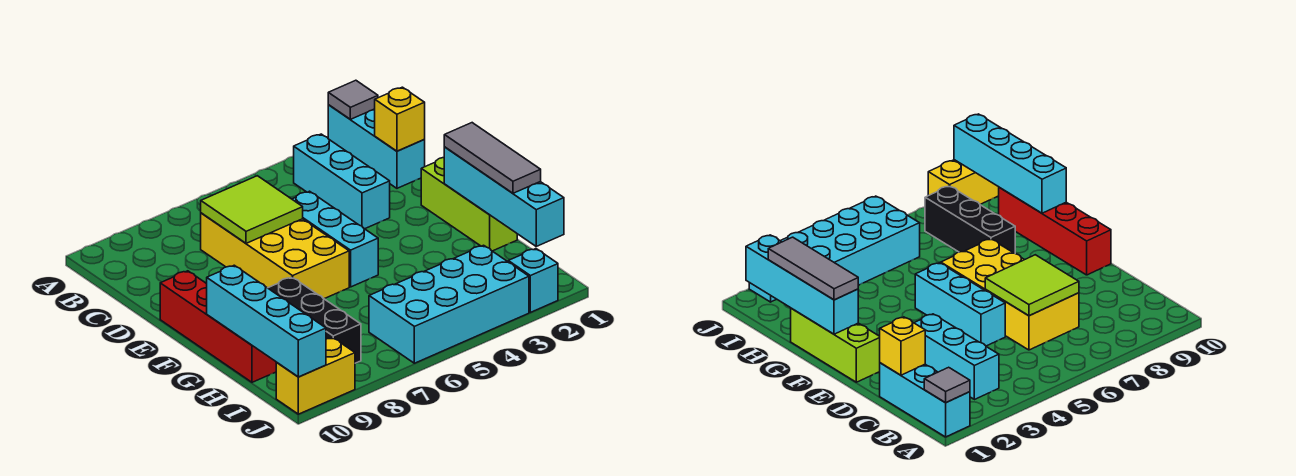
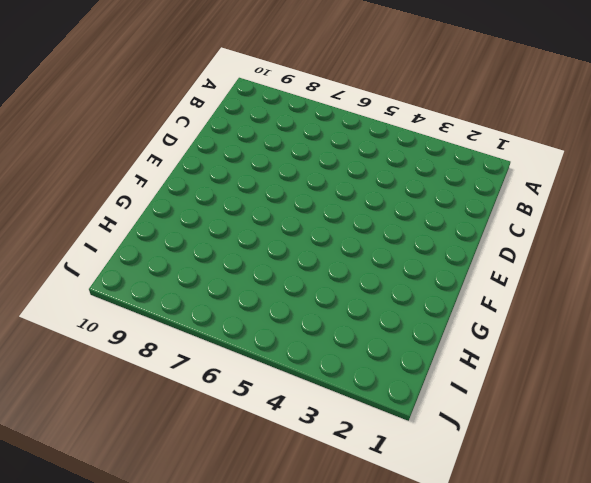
none -> cyan 1x3 brick [328,105,425,188]
none -> cyan 1x3 brick [294,134,390,229]
none -> yellow 2x4 brick [201,213,349,299]

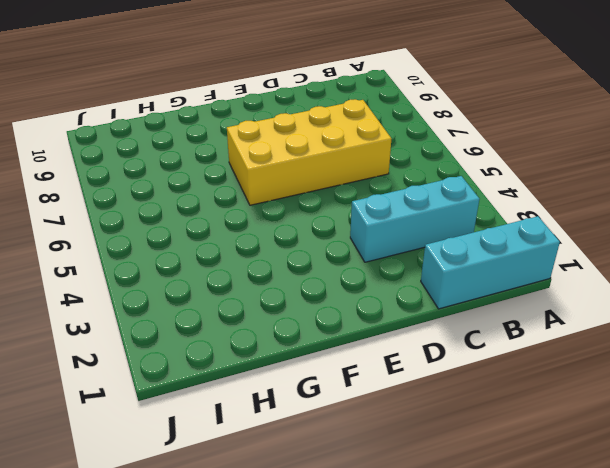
none -> cyan 1x3 brick [292,191,378,287]
none -> lime 1x3 brick [421,157,517,251]
none -> red 1x4 brick [160,271,277,382]

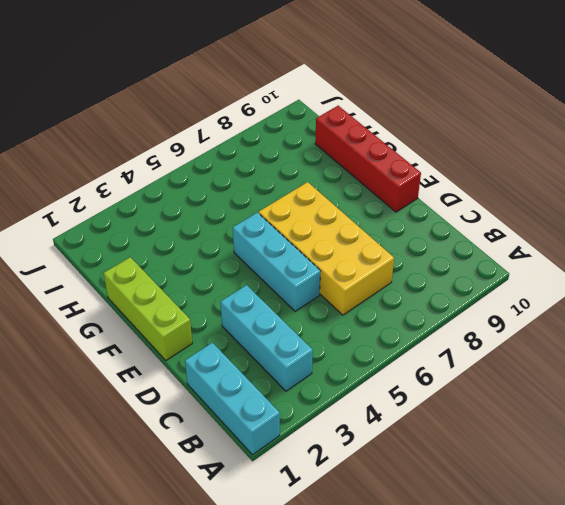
none -> black 1x3 brick [268,277,361,363]
none -> cyan 2x4 brick [369,245,529,363]
none -> cyan 1x1 brick [508,249,558,312]

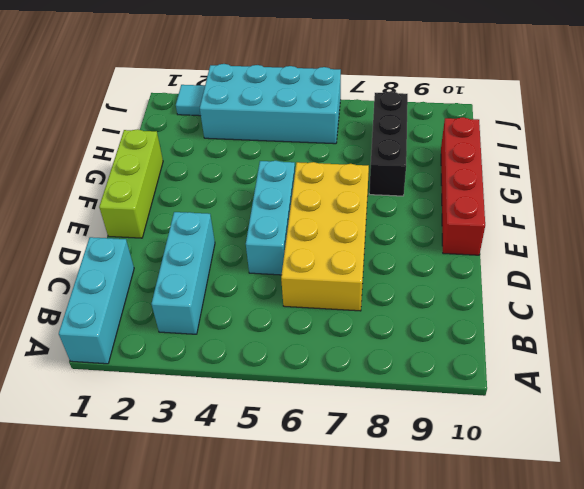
cyan 1x1 tile [176,85,205,116] -> cyan 1x1 brick [508,249,558,312]
none -> yellow 1x2 brick [276,338,355,414]
none -> grey 1x1 tile [328,80,378,119]
none -> yellow 1x1 brick [375,87,425,151]

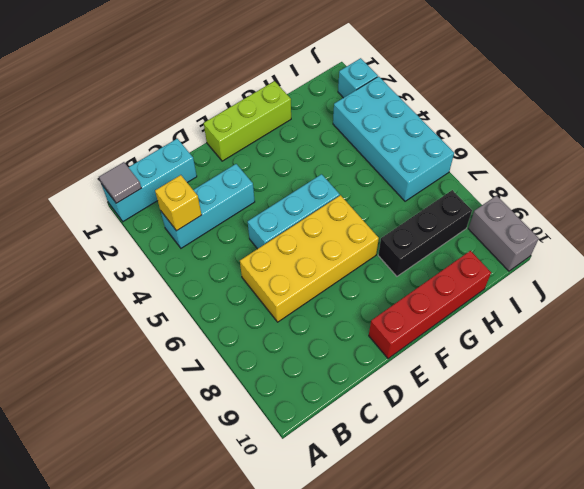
yellow 1x1 brick [155,175,201,231] -> yellow 1x1 brick moved to [375,87,425,151]
grey 1x2 brick [468,196,539,271] -> yellow 1x2 brick [276,338,355,414]
none -> lime 2x2 tile [201,176,303,243]
none -> cyan 1x4 brick [444,147,564,246]
none -> cyan 1x4 brick [207,265,326,377]

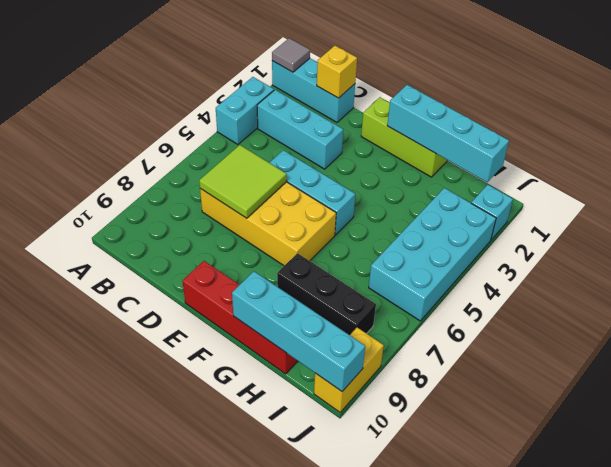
cyan 1x2 brick [216,77,274,144] -> none
none -> grey 1x3 tile [444,123,541,193]

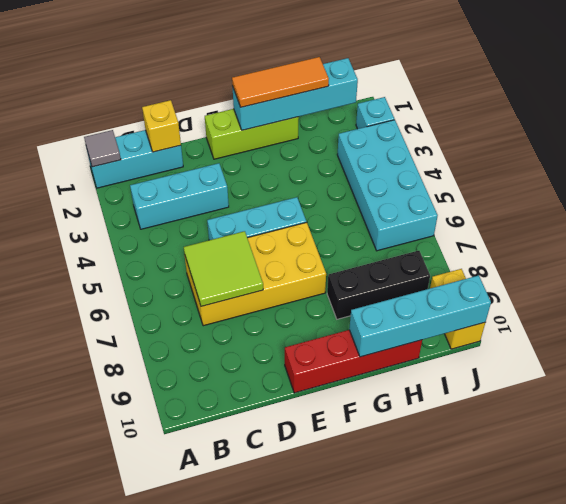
orange 1x3 tile [232,57,329,107] -> grey 1x3 tile [444,123,541,193]

